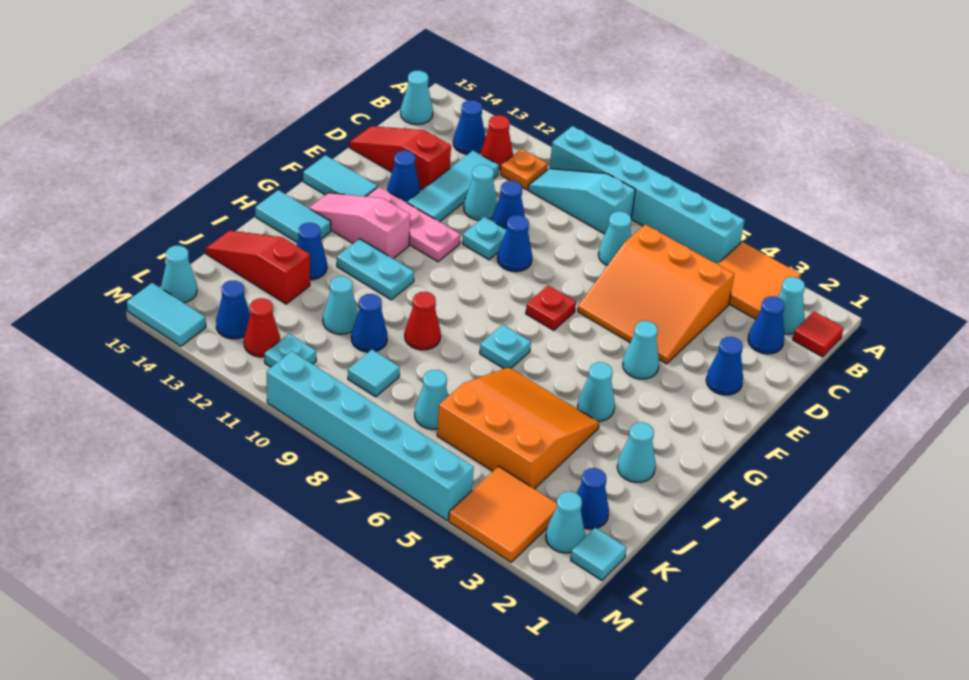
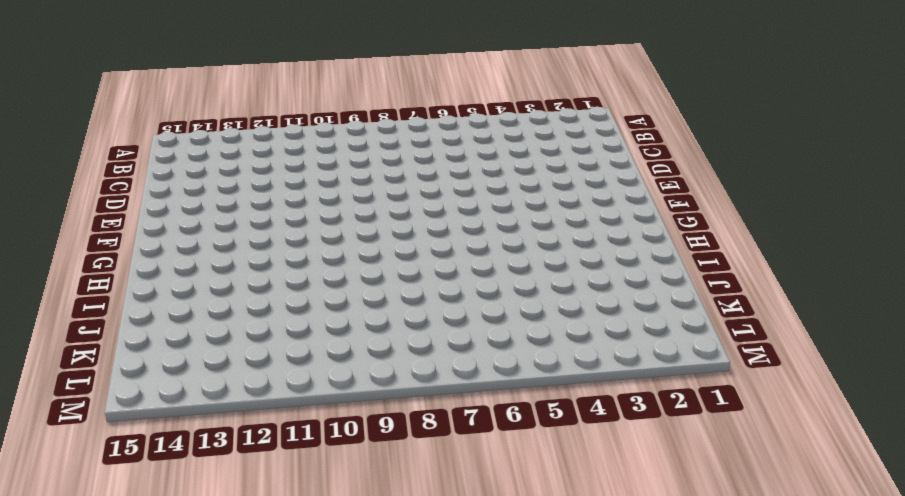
none -> orange 2x2 tile [718,242,801,319]
none -> cyan 1x6 brick [550,126,745,264]
none -> red 1x1 tile [793,311,844,357]
none -> cyan 1x1 cone [778,277,805,334]

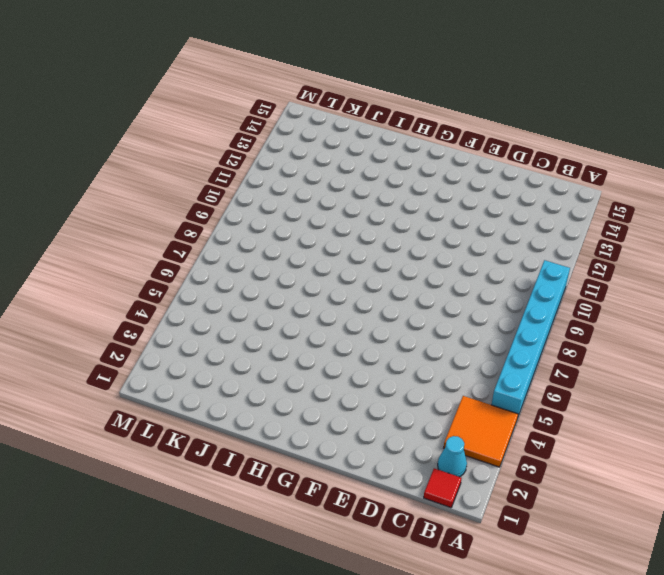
none -> cyan 1x3 slope [528,169,635,234]
none -> orange 1x1 plate [501,149,548,190]
none -> red 1x1 cone [480,115,513,170]
none -> blue 1x1 cone [453,100,486,154]

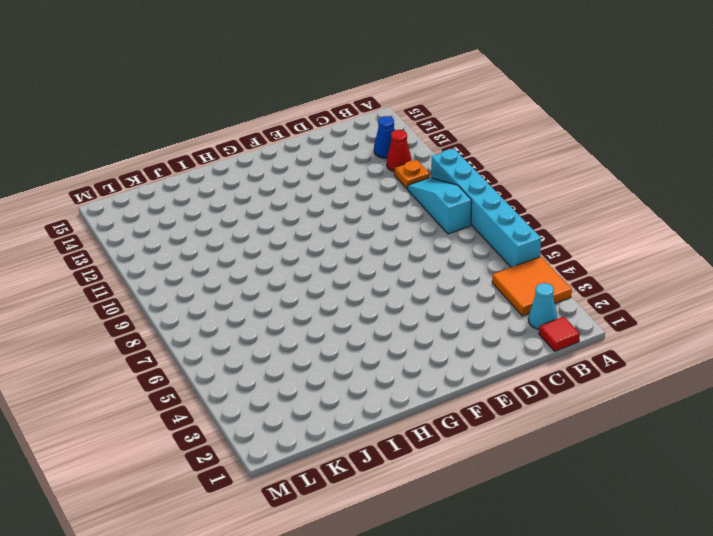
none -> cyan 1x1 cone [401,71,433,125]
none -> blue 1x1 cone [748,296,785,354]
none -> orange 3x3 slope [578,224,734,364]
none -> cyan 1x1 cone [598,211,631,266]

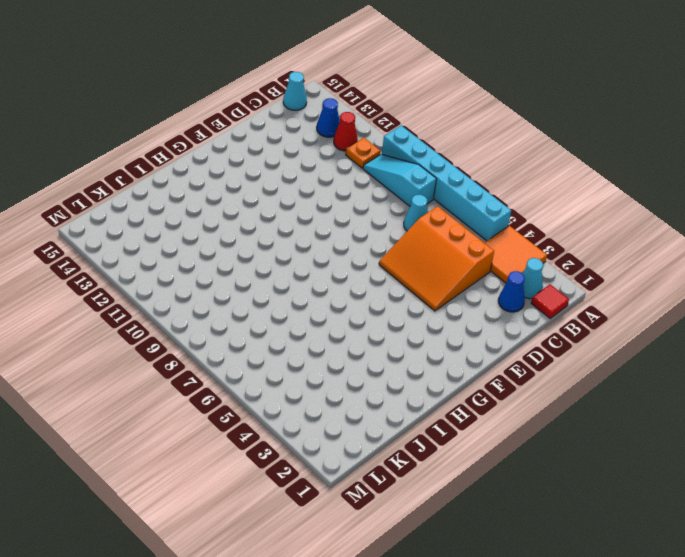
none -> cyan 1x3 tile [407,151,499,222]
none -> blue 1x1 cone [492,181,525,229]
none -> cyan 1x1 cone [464,165,497,220]
none -> red 1x3 slope [349,126,451,190]

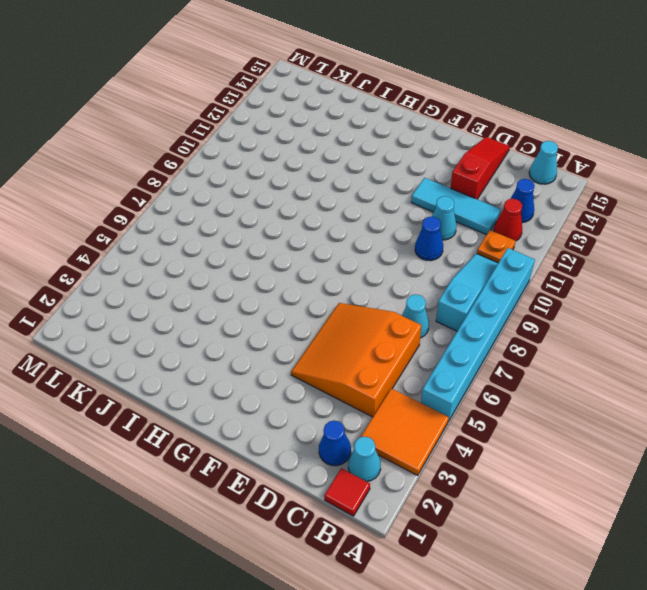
none -> blue 1x1 cone [706,337,743,395]
none -> blue 1x1 cone [497,215,532,272]
none -> cyan 1x1 plate [462,217,507,260]
none -> blue 1x1 cone [387,151,420,202]

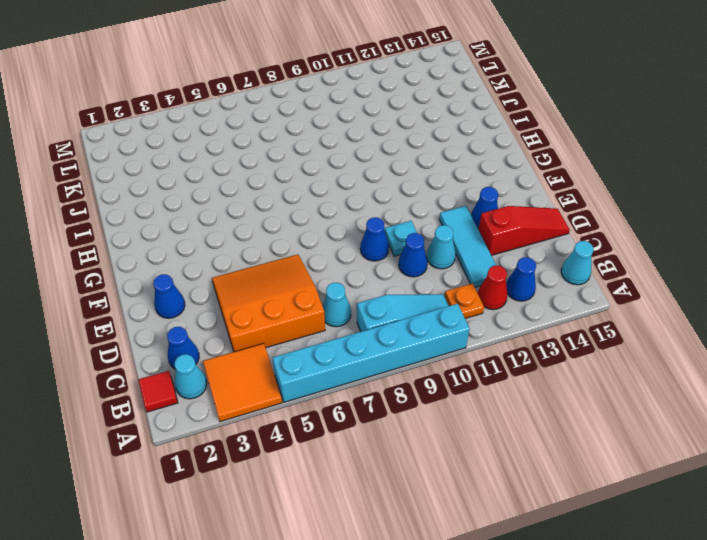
none -> cyan 1x1 cone [623,321,659,379]
none -> red 1x1 plate [526,285,576,330]
none -> pink 1x3 plate [366,187,460,262]
none -> cyan 1x2 tile [303,155,378,197]

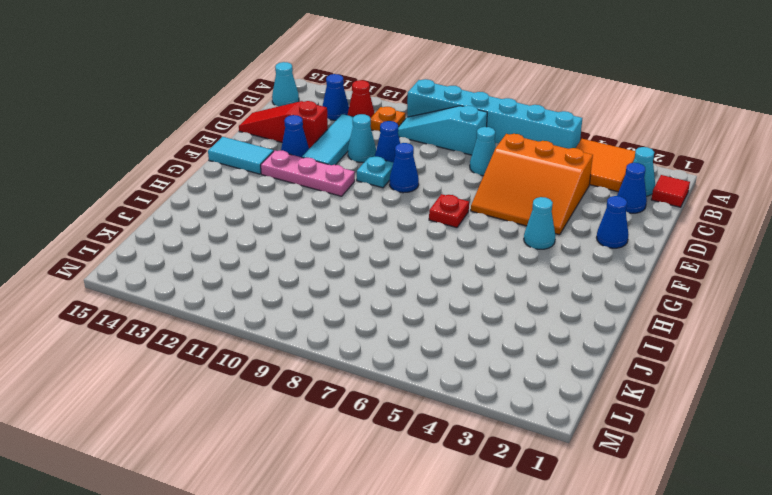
none -> pink 1x3 slope [309,193,410,259]
none -> cyan 1x1 cone [578,362,615,421]
none -> cyan 1x1 plate [480,325,531,369]
none -> cyan 1x2 plate [337,239,414,300]

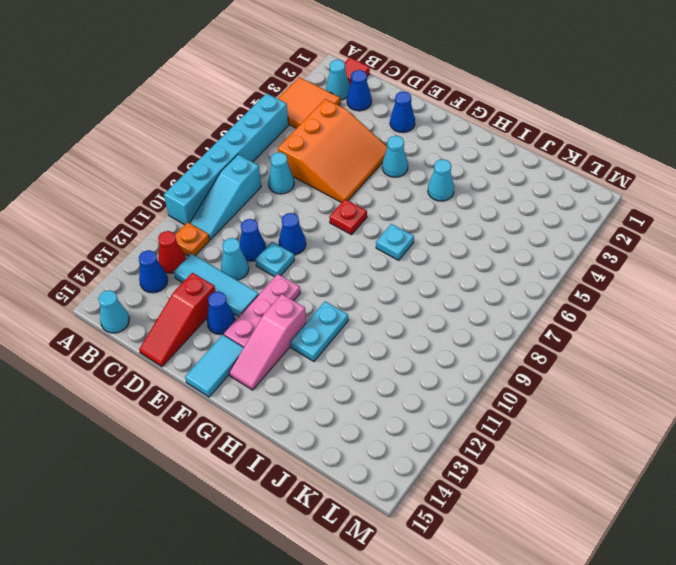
none -> cyan 1x2 tile [255,190,331,242]
none -> cyan 1x1 cone [617,422,656,482]
none -> orange 3x3 slope [437,367,599,489]
none -> red 1x1 cone [405,292,441,350]

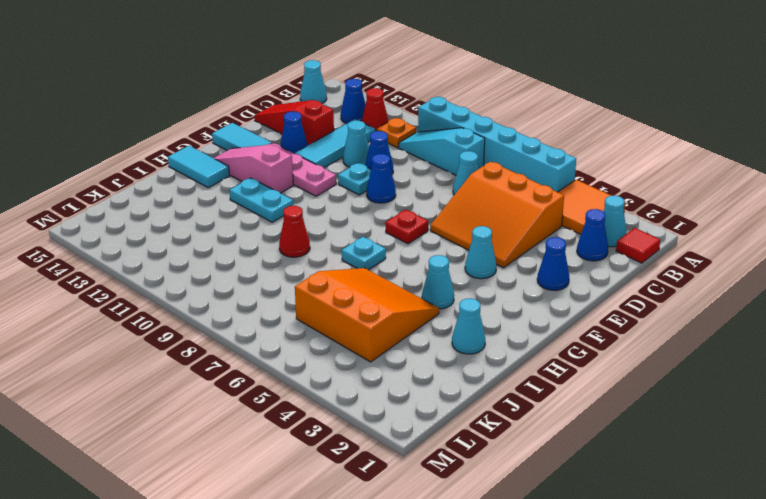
none -> blue 1x1 cone [297,223,327,280]
none -> blue 1x1 cone [351,294,387,352]
none -> cyan 1x1 cone [323,276,358,334]
none -> red 1x3 slope [206,230,310,304]

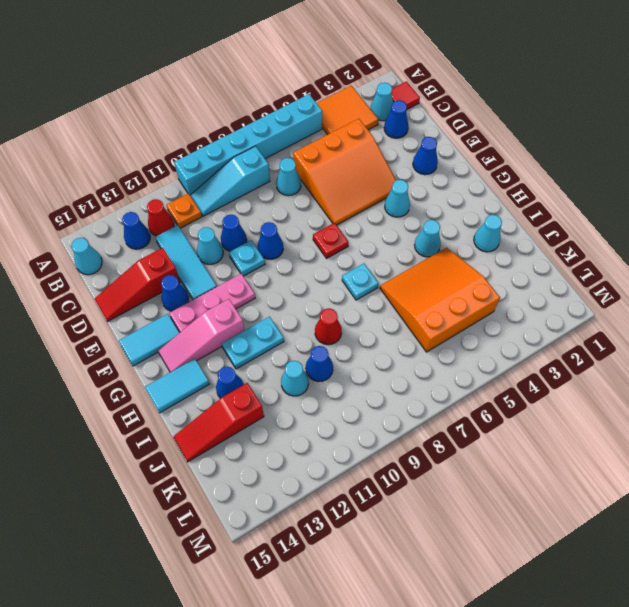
none -> blue 1x1 cone [577,468,609,529]
none -> cyan 1x1 cone [415,370,448,429]
none -> cyan 1x1 tile [348,350,400,397]
none -> cyan 1x1 tile [571,528,626,580]

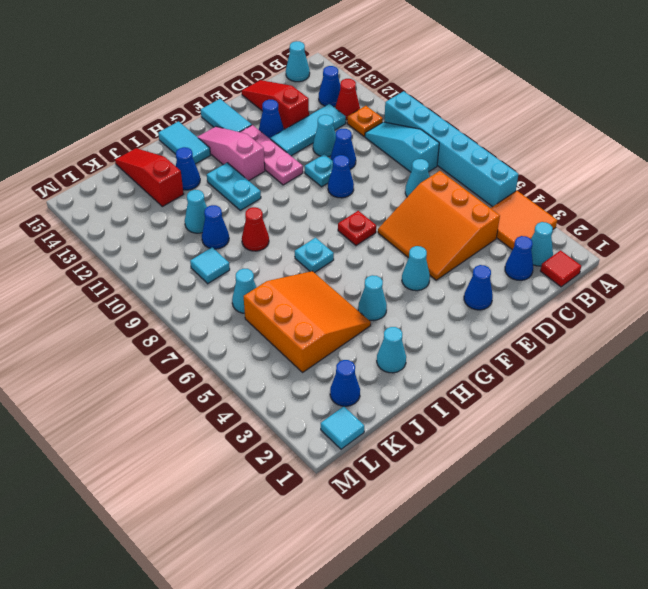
none -> cyan 1x1 cone [546,492,585,553]
none -> orange 2x2 tile [449,466,557,562]
none -> cyan 1x1 plate [265,334,316,367]
none -> red 1x1 cone [244,298,280,357]

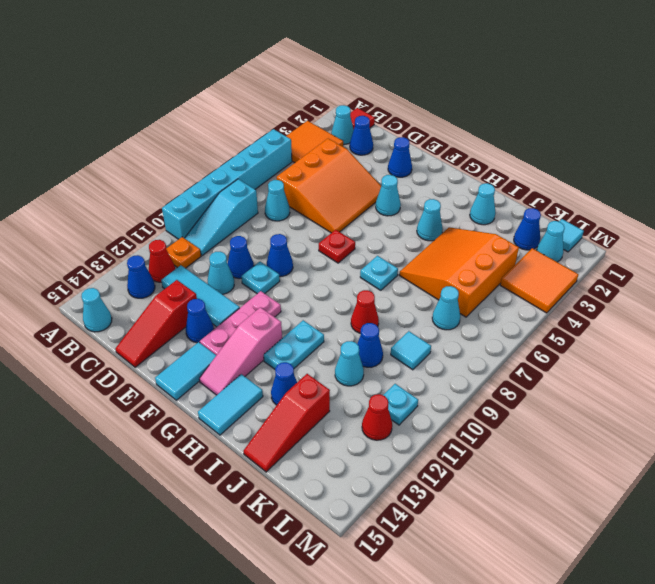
none -> blue 1x1 cone [216,280,250,339]
none -> cyan 1x1 cone [161,246,197,303]
none -> cyan 1x6 brick [267,351,474,520]
none -> cyan 1x2 tile [127,283,206,346]

